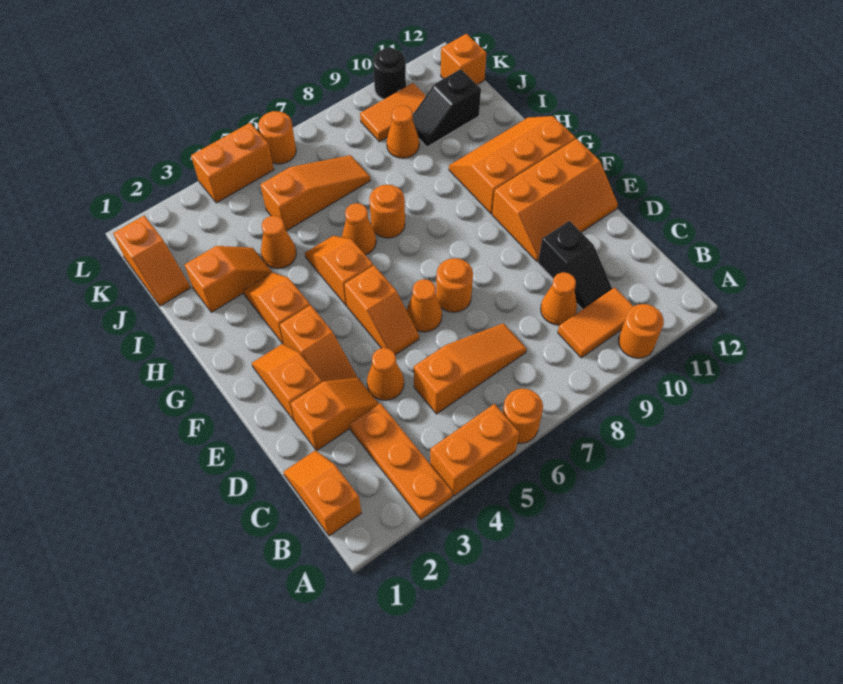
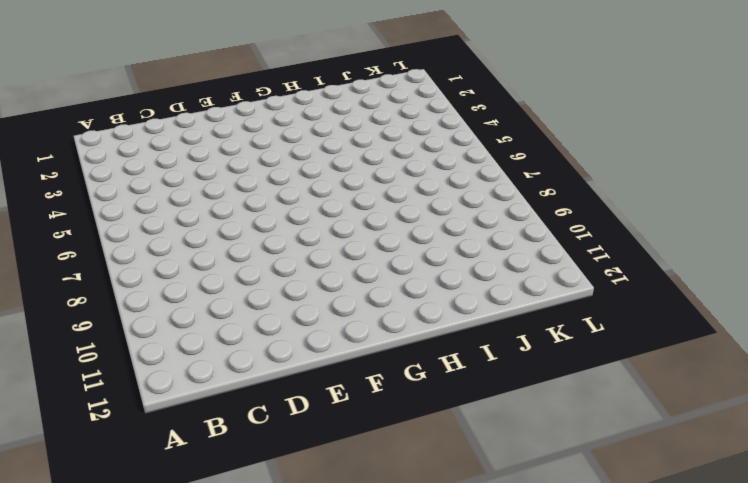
none -> orange 1x3 plate [350,403,452,520]
none -> orange 1x2 brick [430,404,519,496]
none -> orange 1x1 round brick [503,388,543,443]
none -> orange 1x1 round brick [619,304,664,358]

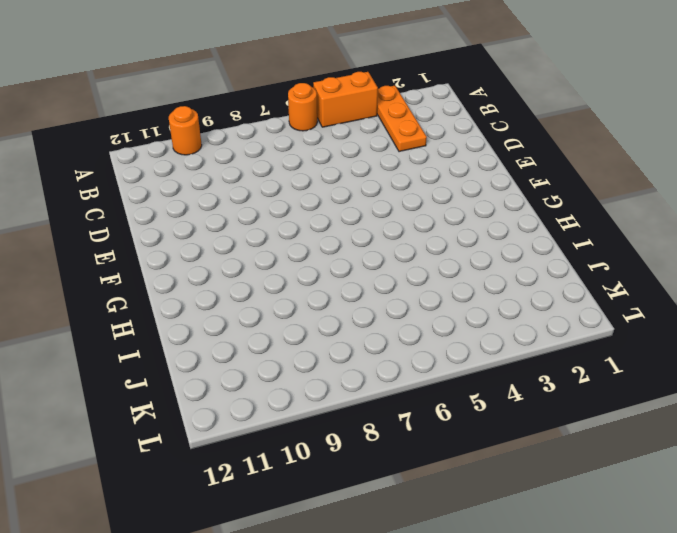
none -> orange 1x2 slope [283,450,361,536]
none -> orange 1x2 tile [558,287,633,358]
none -> orange 1x3 slope [414,323,526,414]
none -> orange 1x1 cone [541,272,577,325]

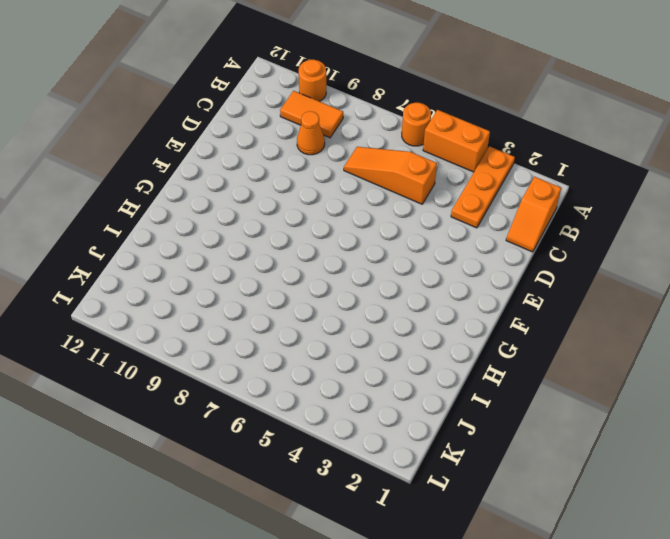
none -> black 1x2 slope [538,221,612,309]
none -> orange 1x2 slope [290,378,379,451]
none -> orange 1x1 cone [367,348,404,400]
none -> orange 1x2 slope [252,344,322,421]

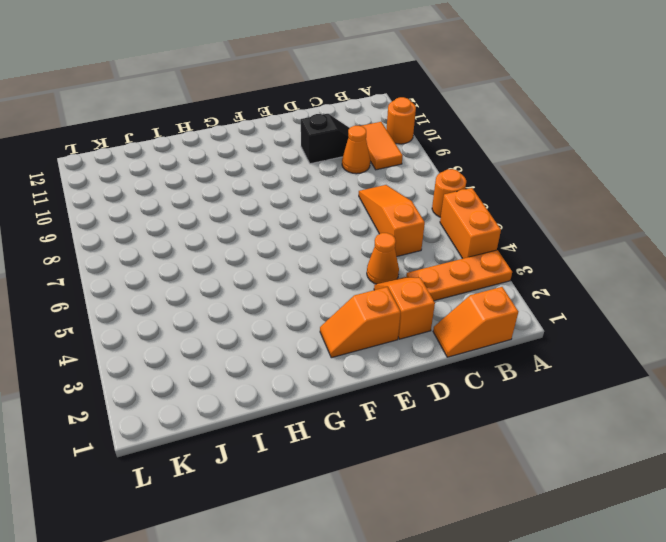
none -> orange 1x2 slope [280,305,357,382]
none -> orange 1x2 slope [344,265,419,355]
none -> orange 1x1 cone [407,279,442,332]
none -> orange 1x1 round brick [436,258,473,312]

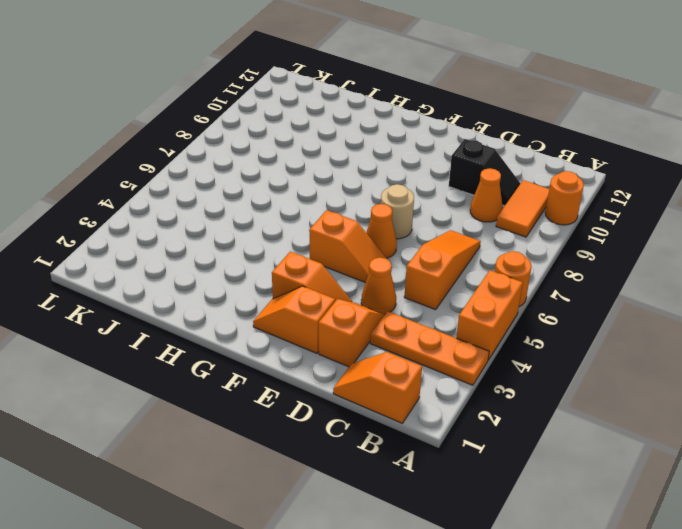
tan 1x1 round brick [381,184,414,239] -> orange 1x1 round brick [436,258,473,312]
none -> orange 2x3 slope [492,139,618,261]
none -> orange 1x2 slope [243,272,310,344]
none -> orange 1x2 slope [305,236,373,306]
none -> orange 2x3 slope [449,116,575,214]

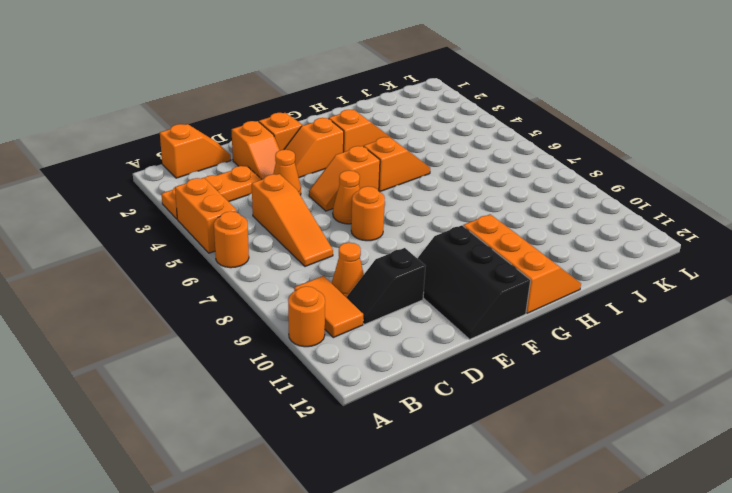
black 2x3 slope [417,225,531,339] -> orange 2x3 slope [492,139,618,261]
none -> orange 1x1 cone [342,203,376,255]
none -> orange 1x1 round brick [369,185,405,238]
none -> orange 1x2 slope [185,246,272,312]
none -> orange 1x1 cone [261,216,296,269]

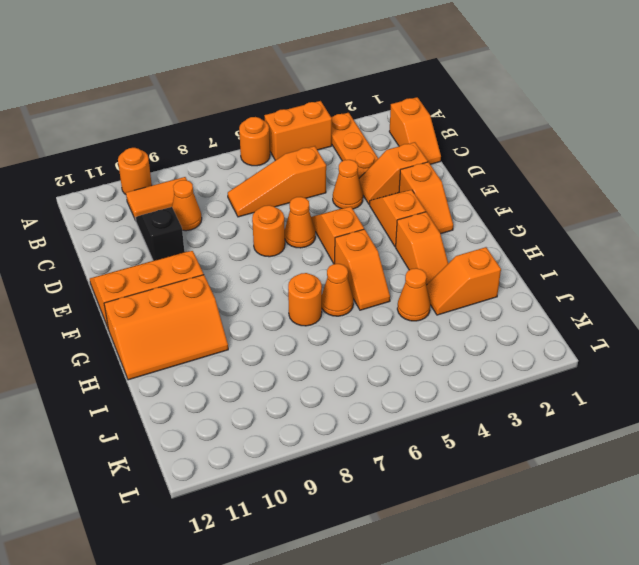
none -> orange 1x2 slope [113,216,190,306]
none -> orange 1x3 slope [260,155,370,231]
none -> orange 1x1 cone [387,105,419,158]
none -> black 1x2 slope [413,69,481,147]

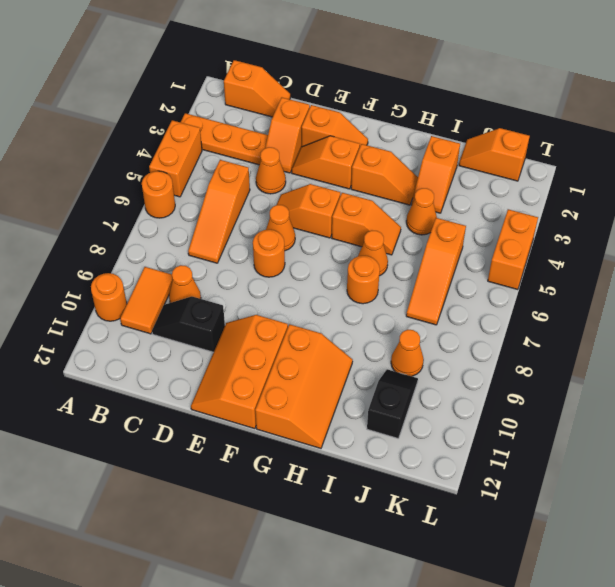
none -> orange 1x2 tile [360,83,426,142]
none -> orange 1x1 brick [441,34,486,85]
none -> orange 1x1 round brick [258,111,296,164]
none -> black 1x1 round brick [373,48,406,99]

